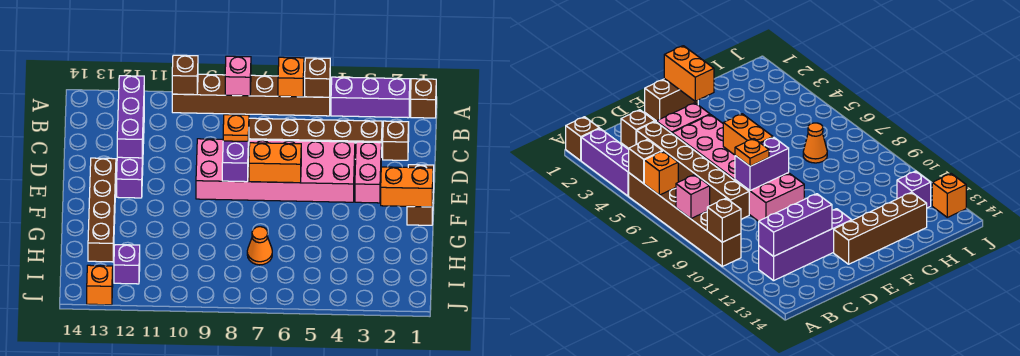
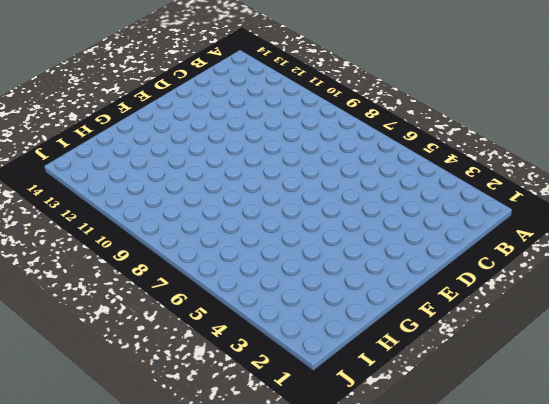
none -> brown 1x1 brick [411,79,436,118]
none -> purple 1x3 brick [331,77,410,118]
none -> brown 1x6 brick [172,74,330,116]

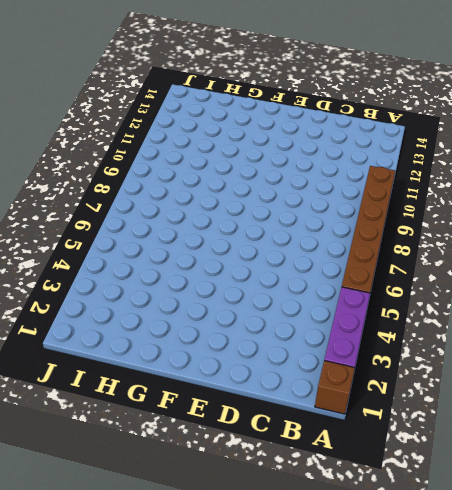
none -> purple 1x4 brick [117,125,144,198]
none -> brown 1x1 brick [383,121,409,160]
none -> brown 1x6 brick [249,118,382,159]

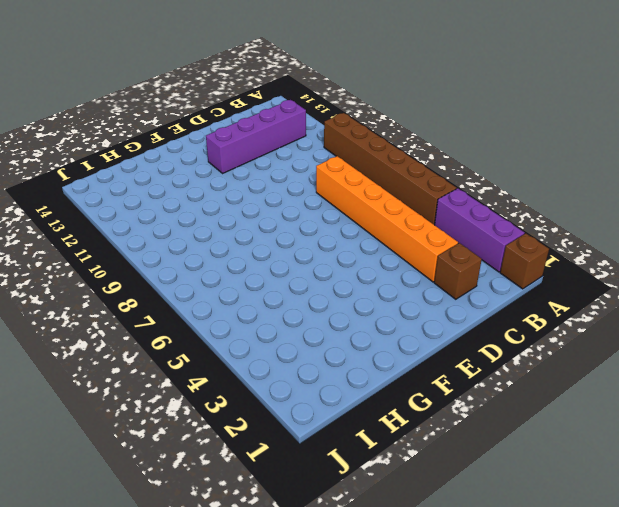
orange 1x6 brick [316,156,458,282] -> brown 1x6 brick [249,118,382,159]
none -> pink 1x2 brick [355,142,381,203]
none -> pink 2x6 brick [196,139,355,202]
none -> brown 1x2 brick [407,165,434,225]

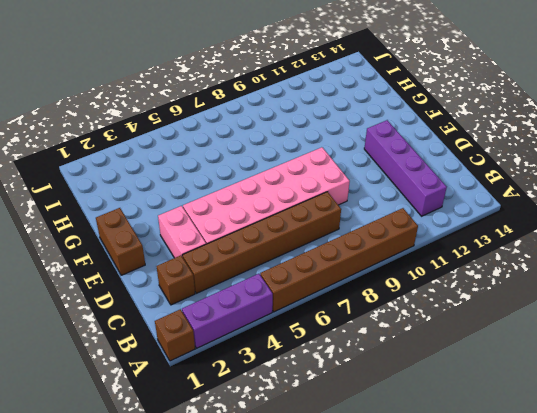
none -> brown 1x4 brick [88,158,116,262]
none -> orange 1x1 cone [247,227,272,265]
none -> purple 1x1 brick [114,245,140,284]

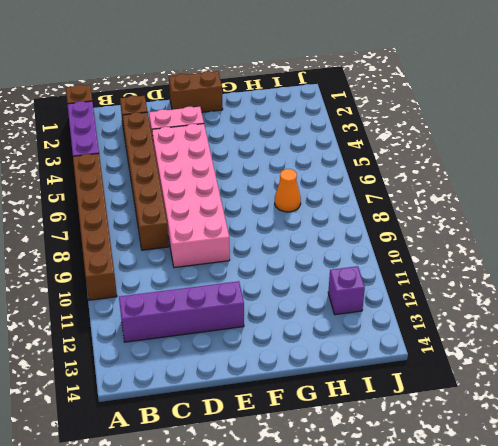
none -> brown 1x4 brick [88,158,116,262]
none -> orange 1x1 brick [87,265,113,305]
none -> brown 1x1 brick [305,58,330,97]

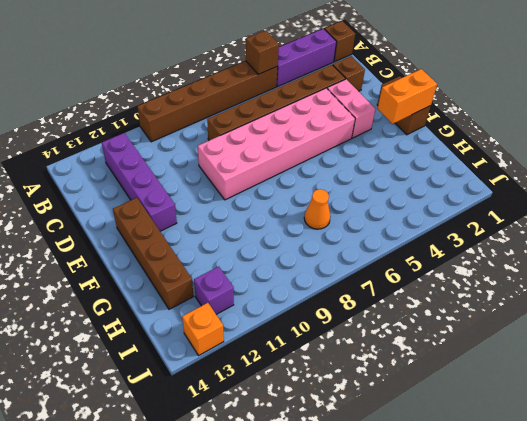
none -> orange 1x1 brick [278,57,304,97]
none -> pink 1x1 brick [225,56,251,96]
none -> brown 1x1 brick [172,55,198,95]

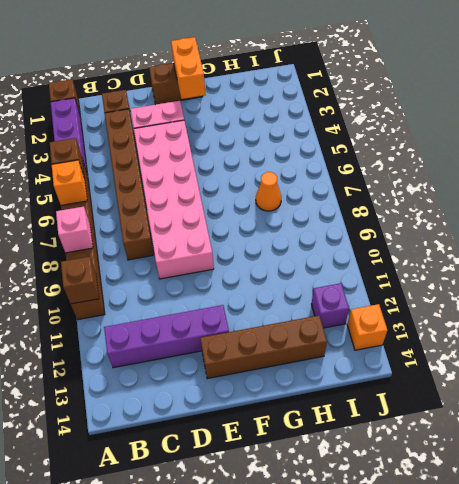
none -> purple 1x3 brick [117,76,144,158]
none -> purple 1x2 brick [222,137,249,182]
none -> orange 1x2 brick [249,143,301,183]

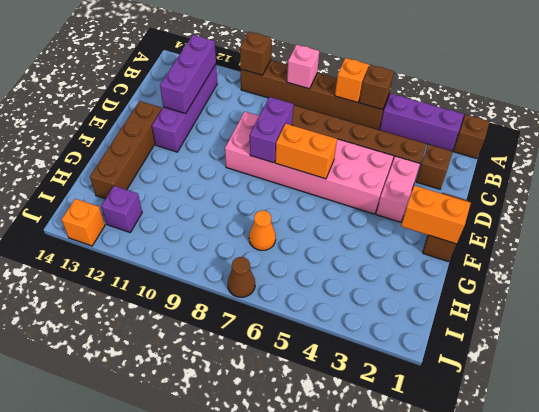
brown 1x1 cone [228,257,255,297] -> none
none -> orange 1x1 plate [223,115,249,141]

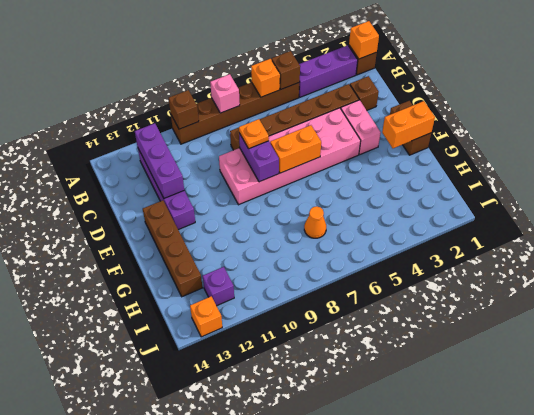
orange 1x1 brick [349,21,379,59] -> none

